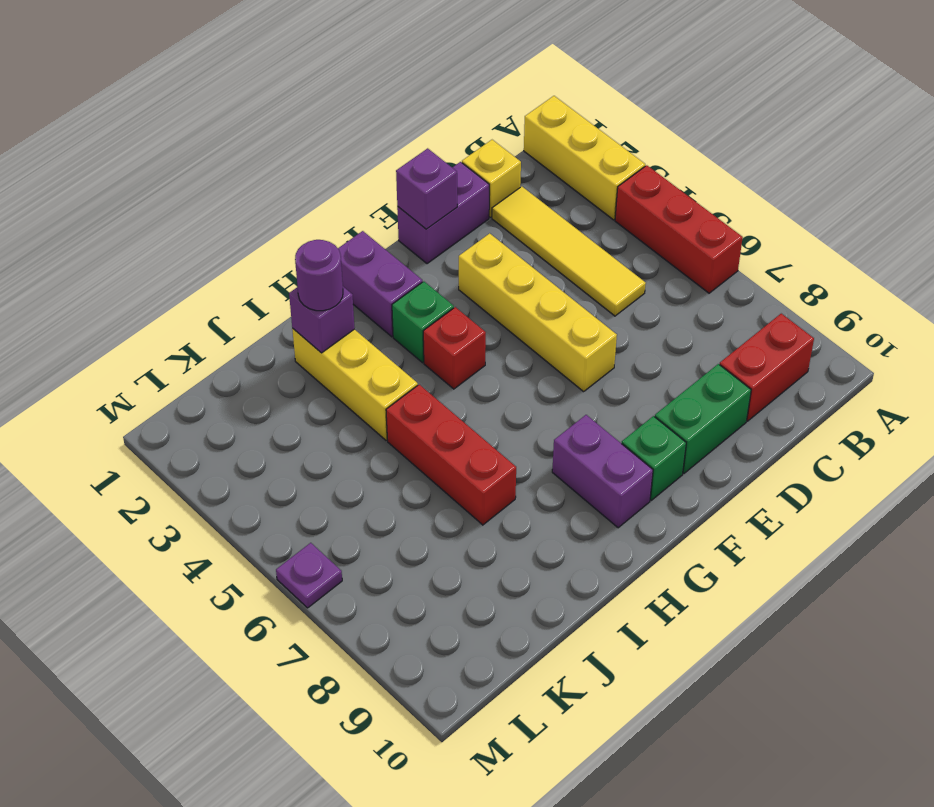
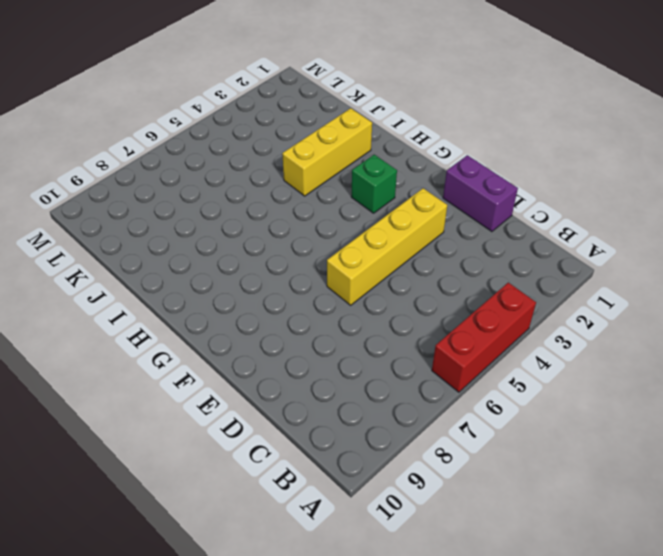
none -> yellow 1x3 brick [524,96,645,220]
none -> red 1x2 brick [720,314,814,421]
none -> yellow 1x1 brick [462,140,521,217]

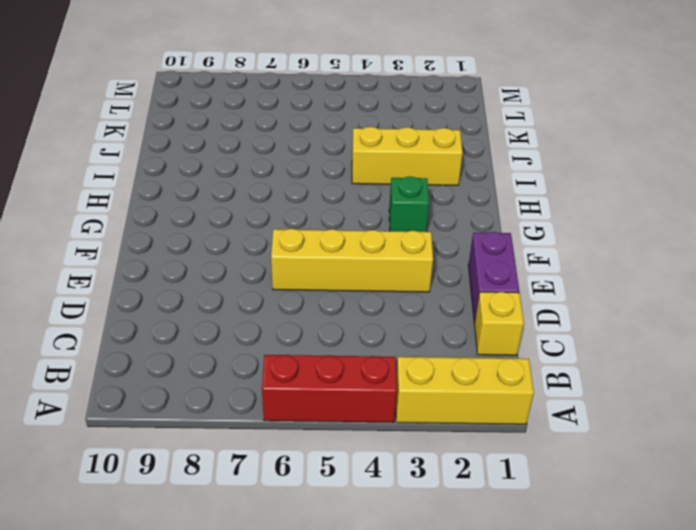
none -> red 1x2 brick [720,314,814,421]
none -> yellow 1x4 tile [492,187,646,316]
none -> green 1x2 brick [655,364,751,474]

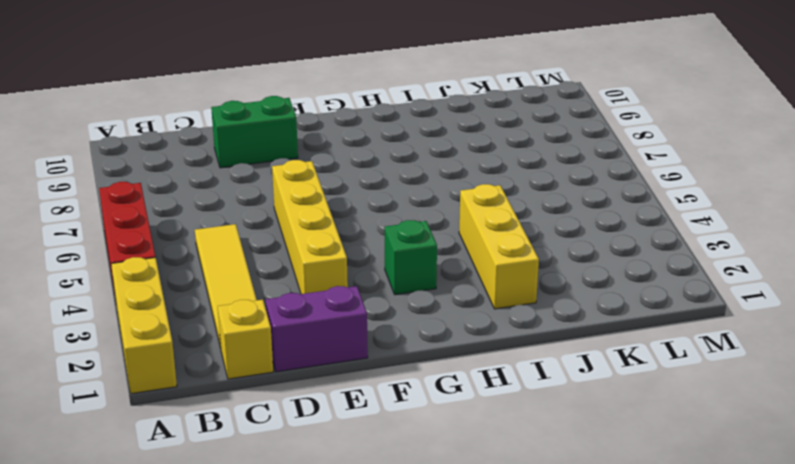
none -> red 1x2 brick [720,314,814,421]
none -> green 1x1 brick [622,416,686,500]
none -> purple 1x2 brick [338,231,422,337]

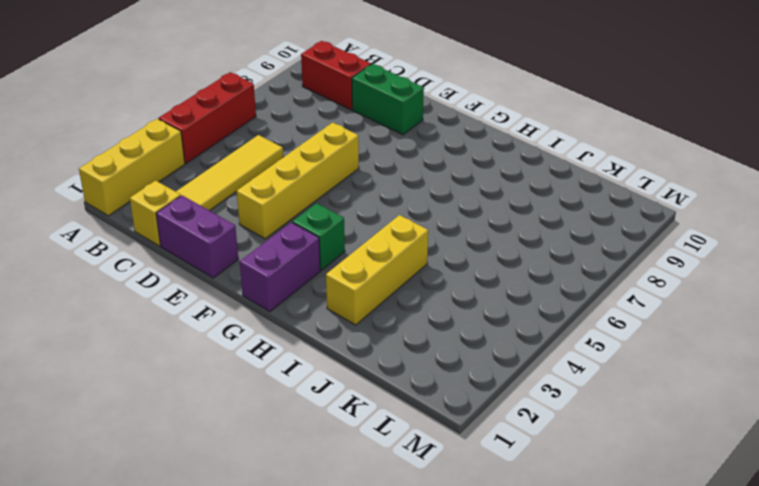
none -> green 1x1 brick [622,416,686,500]
none -> red 1x1 brick [423,307,486,389]
none -> purple 1x2 brick [552,415,653,528]

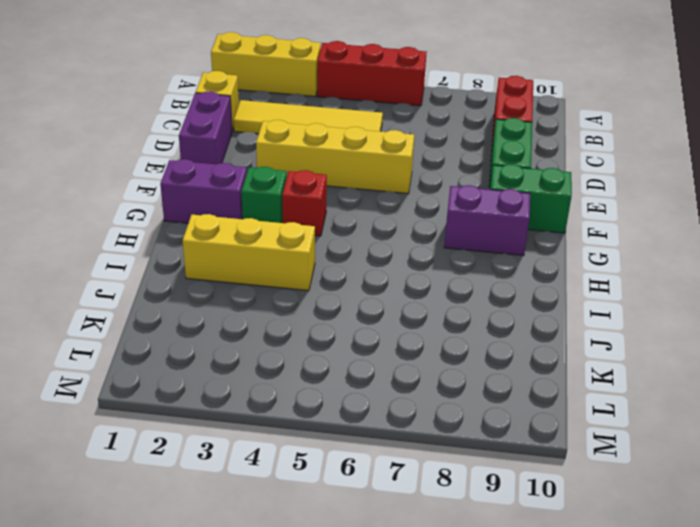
green 1x2 brick [490,164,572,233] -> green 1x1 brick [622,416,686,500]
none -> red 1x3 brick [386,385,516,525]
none -> purple 1x1 plate [276,543,342,608]
none -> purple 1x1 brick [396,148,457,229]

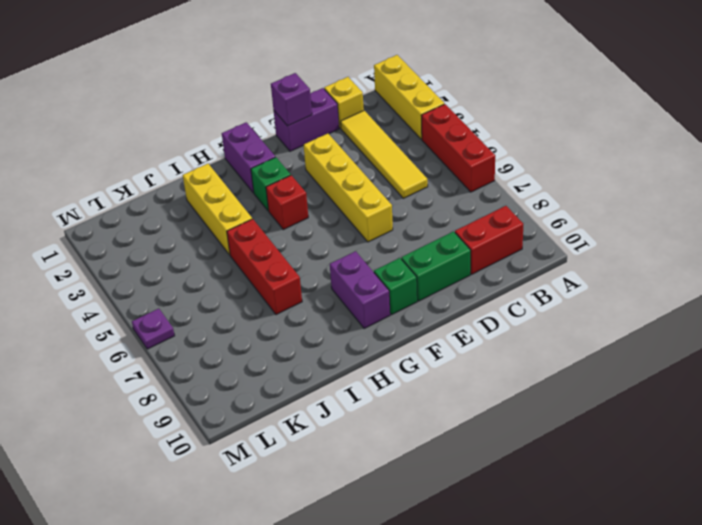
none -> purple 1x1 brick [289,287,355,353]
none -> purple 1x1 round brick [295,240,343,311]

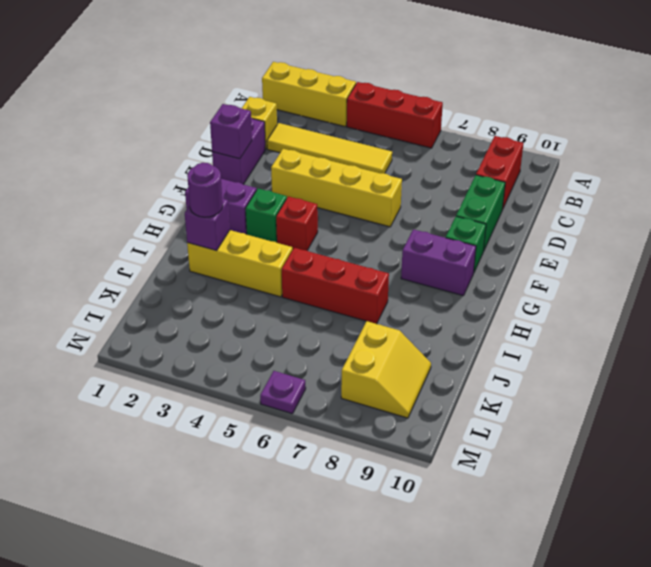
yellow 2x2 slope [341,321,431,418] -> none

